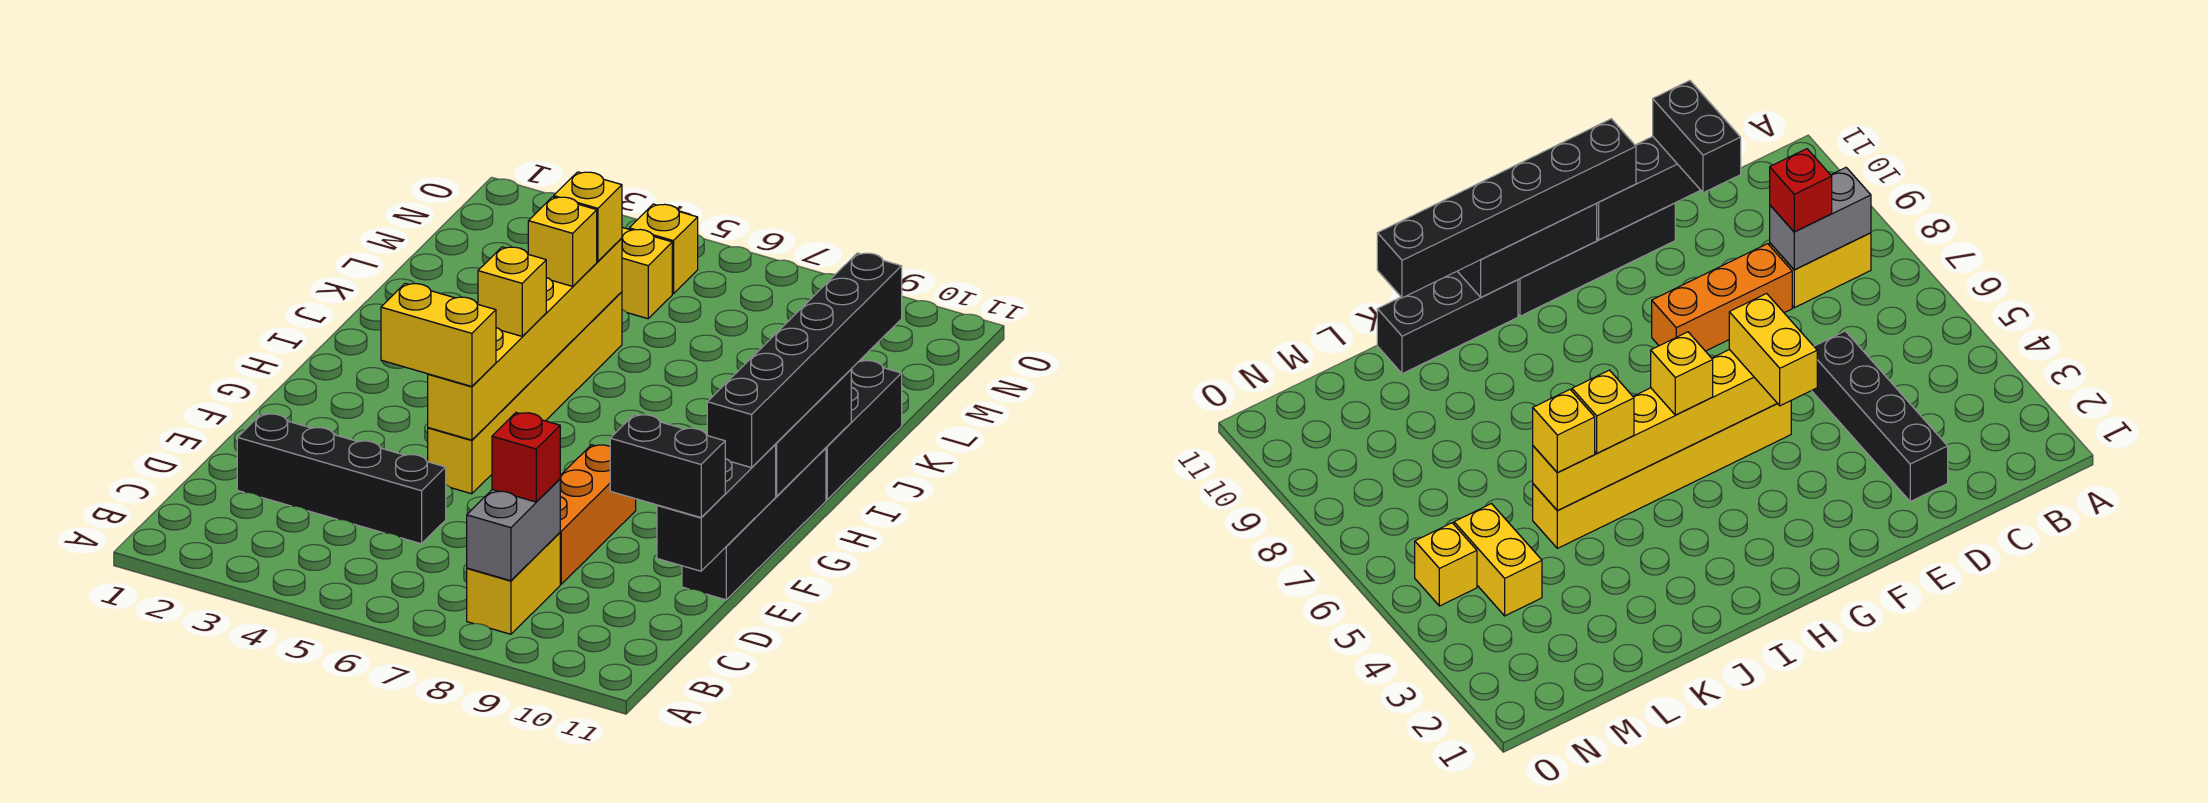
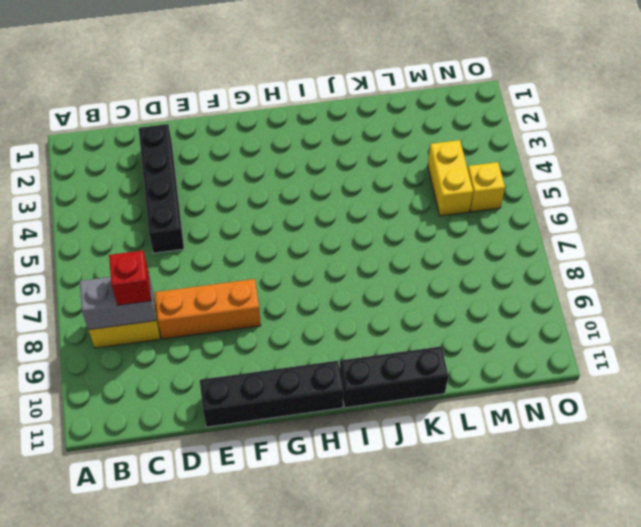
none -> yellow 1x6 brick [428,292,622,494]
none -> black 1x3 brick [657,445,776,571]
none -> yellow 1x6 brick [428,238,622,440]

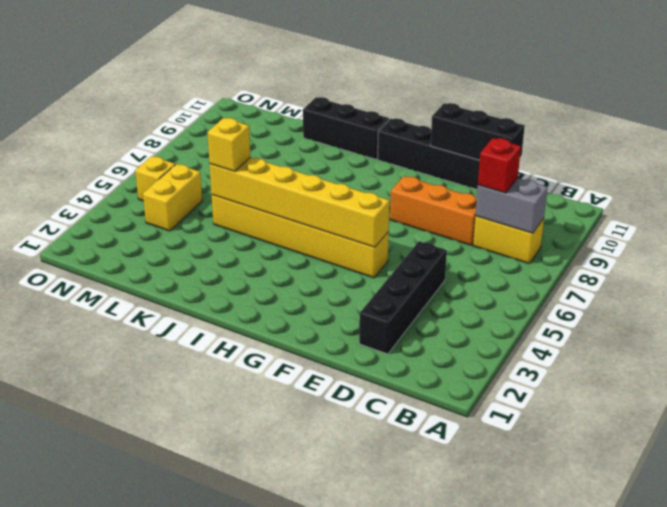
none -> black 1x3 brick [775,370,851,496]
none -> black 1x2 brick [610,415,725,518]
none -> yellow 1x2 brick [381,283,496,386]

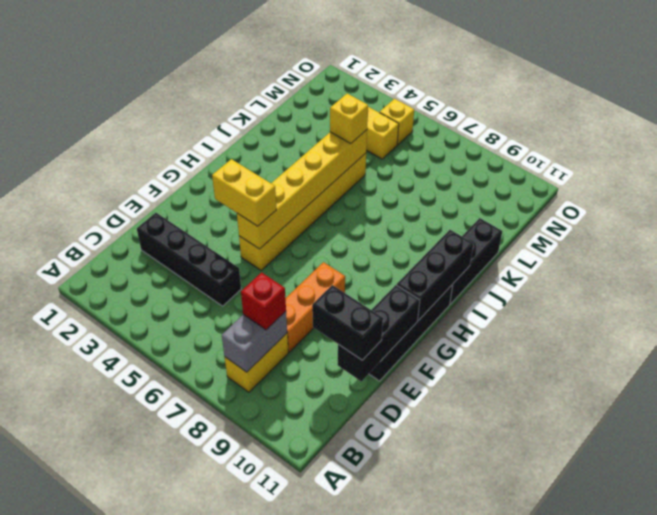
none -> black 1x6 brick [707,253,902,468]
none -> yellow 1x1 brick [478,247,546,336]
none -> yellow 1x1 brick [528,197,597,286]

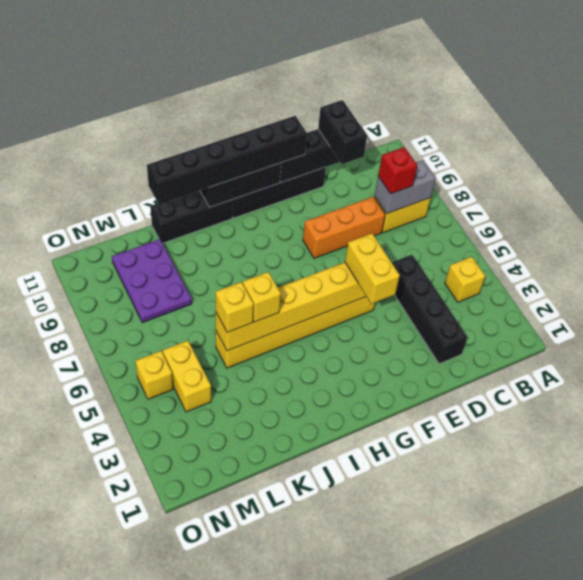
yellow 1x1 brick [445,257,485,302] -> yellow 1x1 brick moved to [478,247,546,336]
purple 2x3 plate [112,239,192,323] -> none

